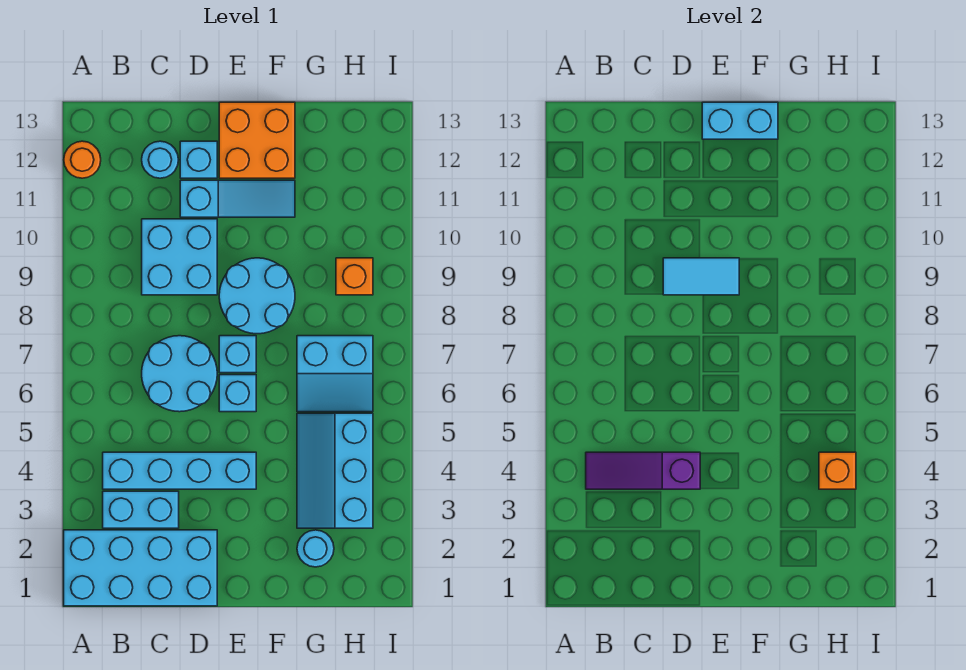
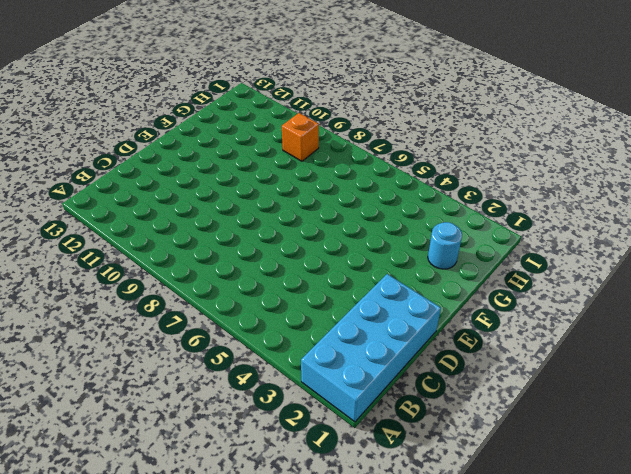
none -> orange 1x1 round brick [64,141,101,178]
none -> cyan 1x2 brick [103,491,179,528]
none -> cyan 1x4 brick [103,452,256,489]

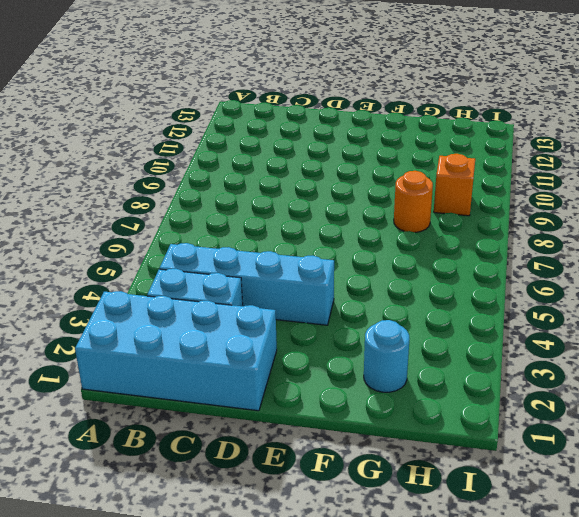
orange 1x1 round brick [394,171,433,232] -> orange 1x1 round brick moved to [64,141,101,178]
none -> cyan 2x2 round brick [142,336,217,412]
none -> cyan 2x2 brick [142,219,217,295]
none -> cyan 1x1 round brick [142,141,178,178]

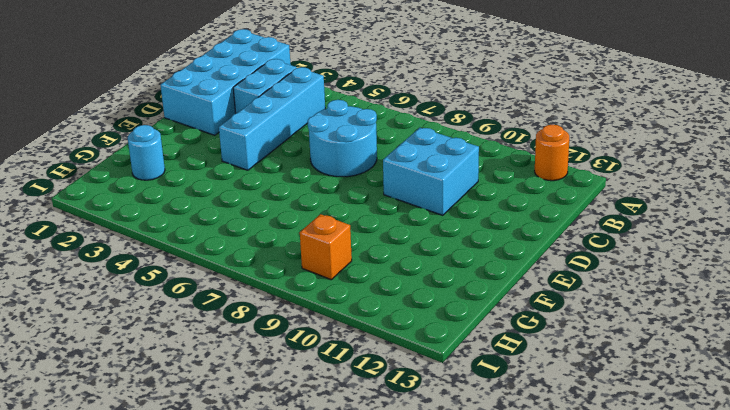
none -> cyan 1x1 round brick [142,141,178,178]
none -> cyan 1x3 slope [180,180,295,217]
none -> cyan 1x1 brick [180,141,217,178]

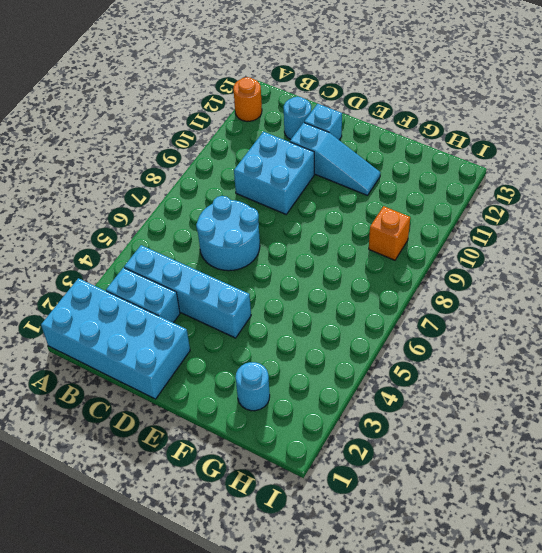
none -> cyan 1x1 brick [219,375,256,412]
none -> cyan 1x1 brick [219,336,256,373]
none -> cyan 2x2 round brick [219,258,295,334]

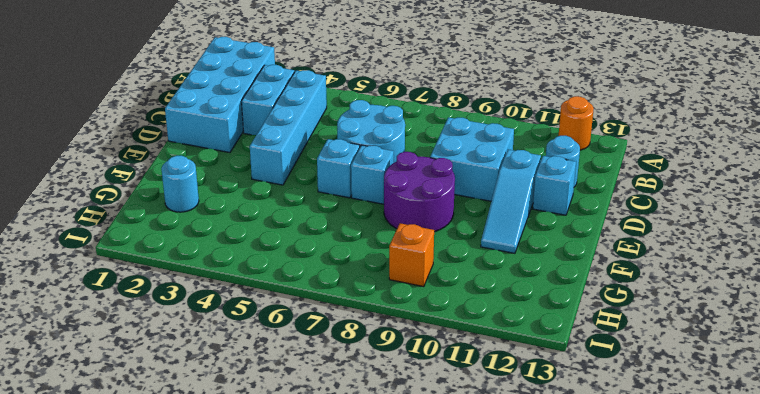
purple 2x2 round brick [384,152,455,232] -> cyan 2x2 round brick [219,258,295,334]
none -> orange 2x2 brick [219,102,295,178]
none -> cyan 2x3 slope [297,413,373,528]
none -> cyan 2x2 slope [297,336,373,412]

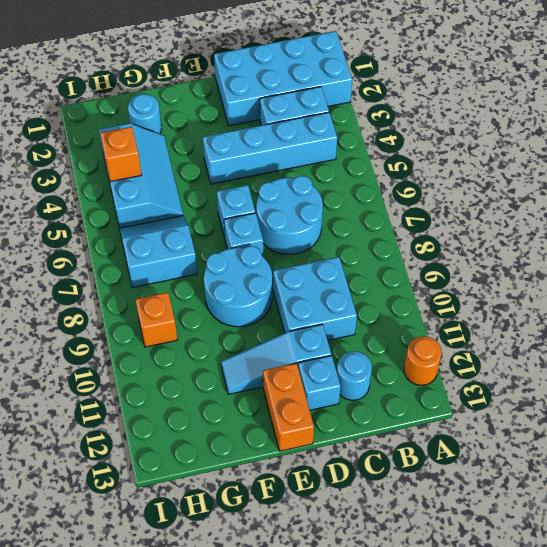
orange 1x2 brick [263,363,314,451] -> orange 2x2 brick [219,102,295,178]
none -> purple 1x3 slope [586,452,700,489]
none -> cyan 1x2 tile [663,258,739,295]
none -> cyan 1x2 brick [702,102,778,139]

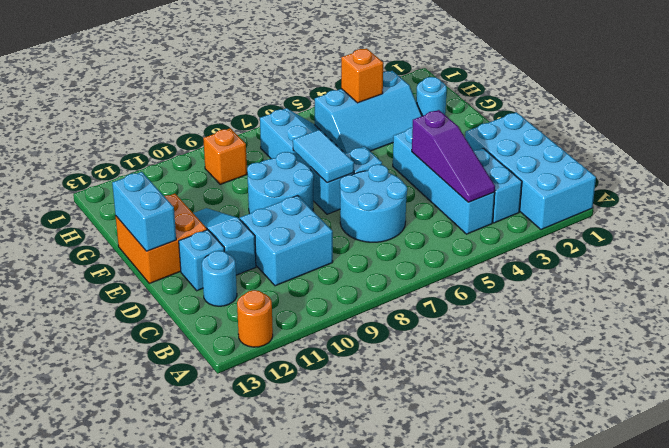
cyan 1x2 tile [293,130,354,183] -> cyan 1x2 tile moved to [663,258,739,295]

